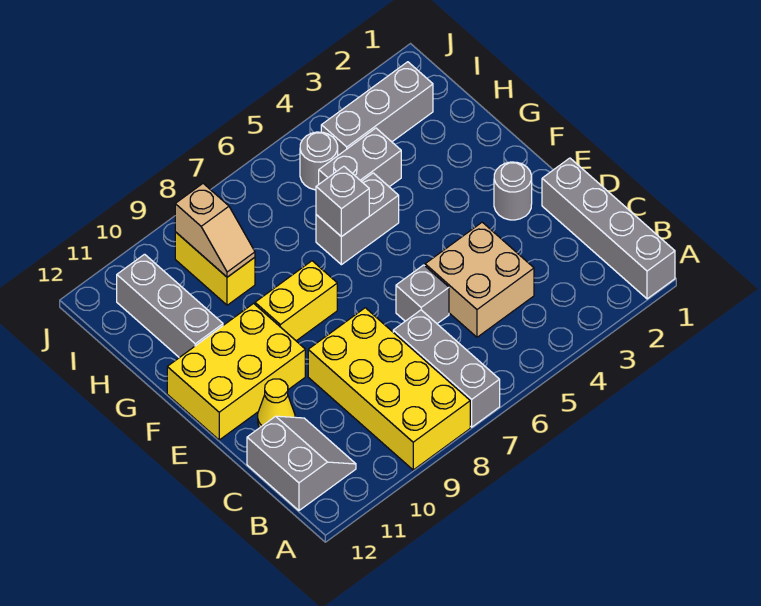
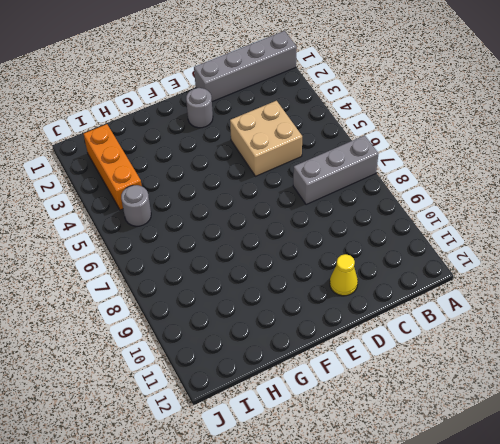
orange 1x3 brick [84,124,142,210] -> grey 1x3 brick [321,62,433,155]
none -> yellow 2x4 brick [308,308,470,470]
none -> grey 2x2 slope [247,416,356,511]
none -> grey 1x1 brick [396,265,449,324]

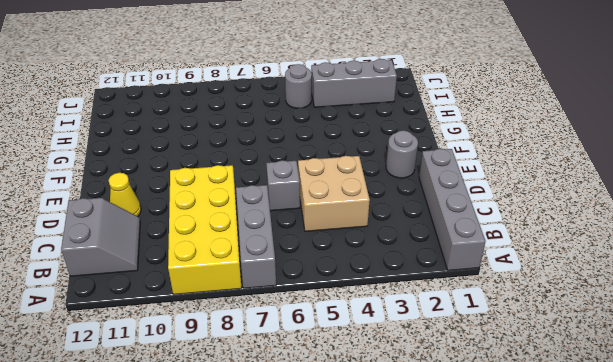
none -> yellow 2x3 brick [167,304,305,440]
none -> yellow 1x2 brick [255,261,337,341]
none -> grey 1x2 brick [316,173,399,265]

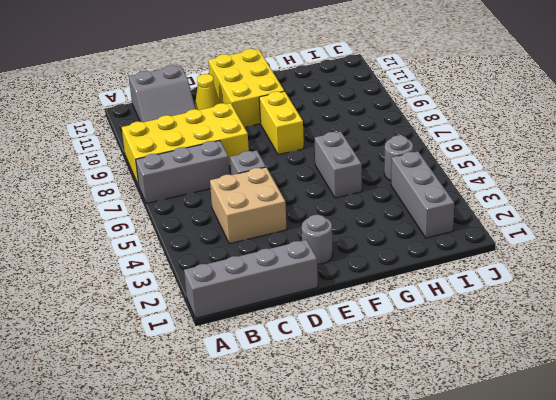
none -> grey 1x3 brick [117,254,223,358]
none -> grey 1x2 brick [319,128,401,187]
none -> yellow 1x2 brick [175,232,255,305]

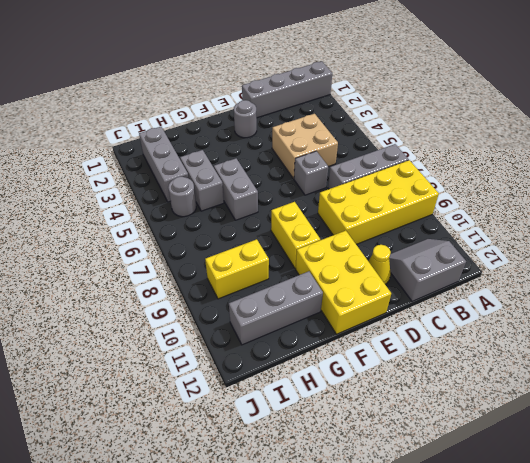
none -> grey 1x1 brick [316,166,369,237]
none -> tan 1x2 slope [175,184,255,277]

